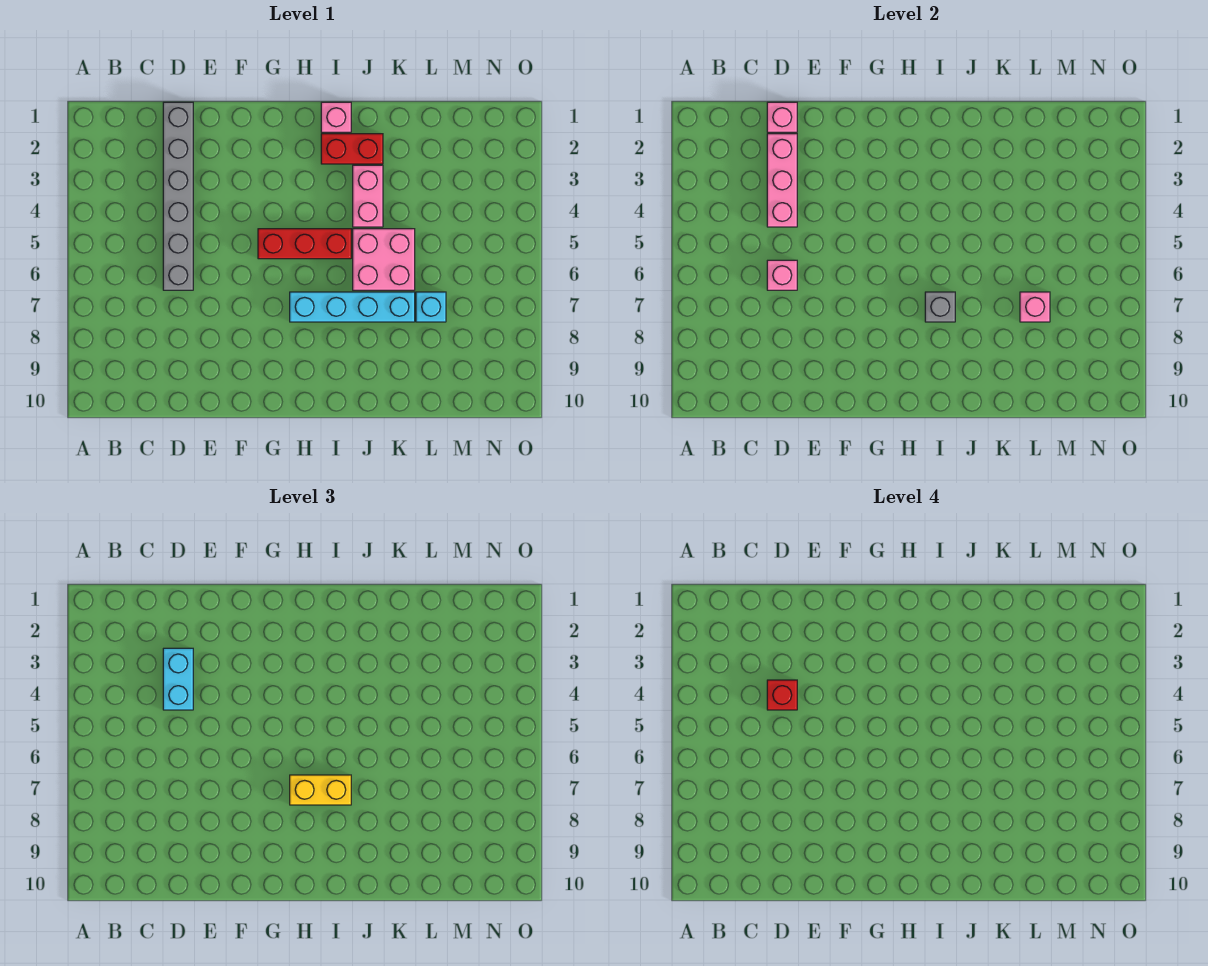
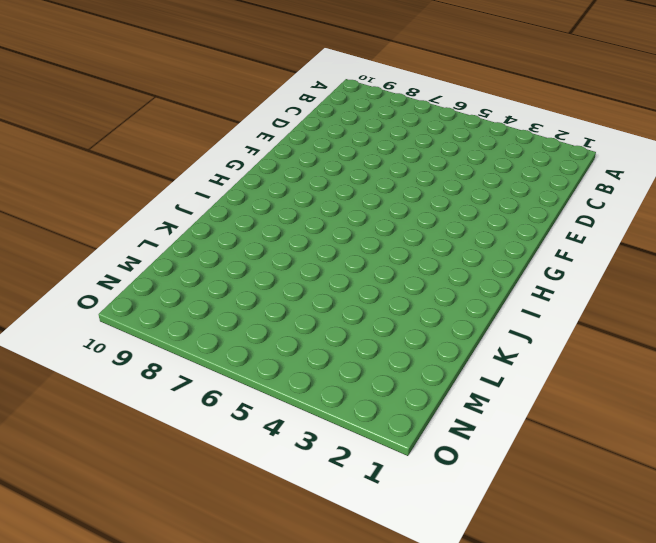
none -> grey 1x6 brick [163,102,193,290]
none -> red 1x3 brick [258,229,351,259]
none -> cyan 1x4 brick [290,292,415,322]

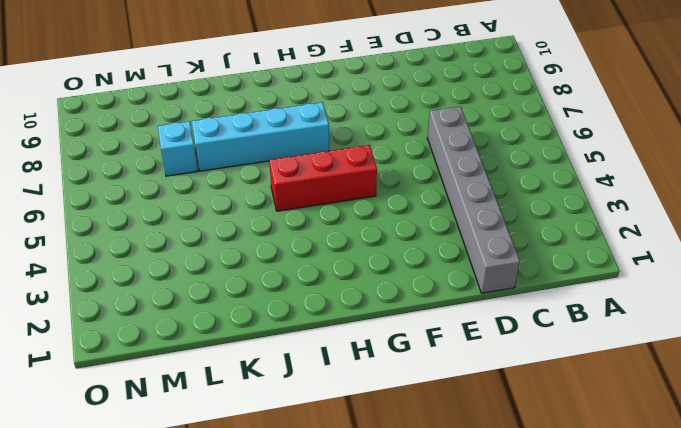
none -> pink 1x1 brick [321,102,351,132]
none -> red 1x2 brick [321,134,383,164]
none -> pink 1x2 brick [353,165,383,227]

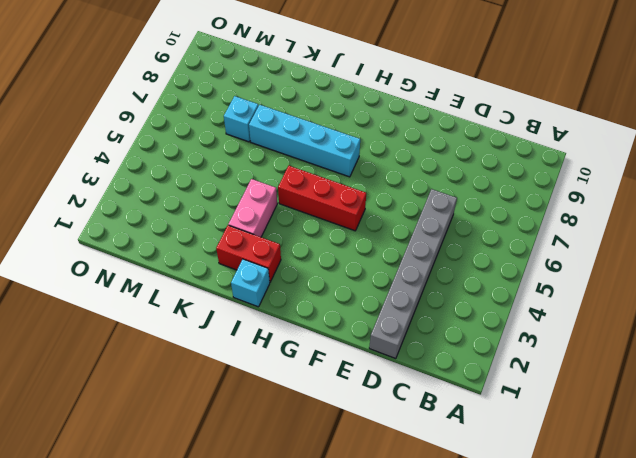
cyan 1x1 brick [231,259,270,307] -> pink 1x1 brick [321,102,351,132]
none -> pink 2x2 brick [353,229,415,290]
none -> pink 1x1 brick [767,102,797,132]
none -> pink 1x3 brick [767,134,797,227]

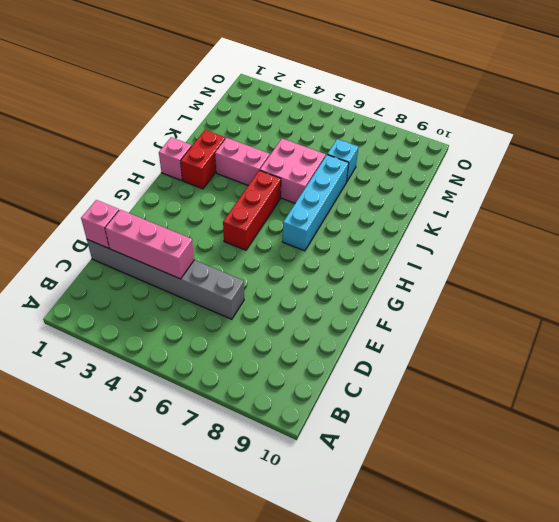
none -> pink 1x1 brick [767,260,797,290]
none -> grey 1x1 brick [925,292,955,322]
none -> pink 1x1 brick [1020,292,1050,322]

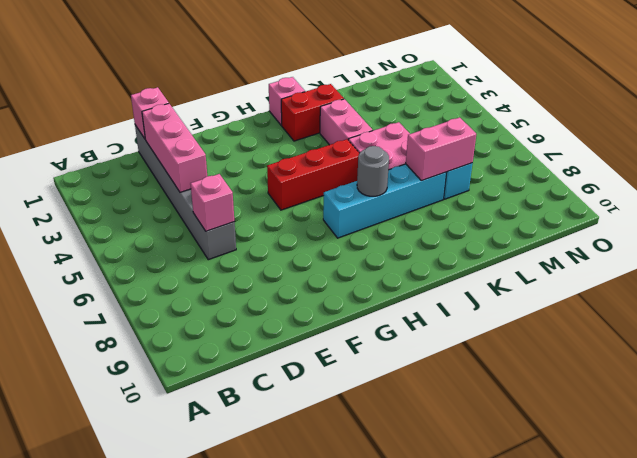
grey 1x1 round brick [357,146,389,196] -> grey 1x1 brick [925,292,955,322]
pink 1x2 brick [406,117,476,181] -> pink 1x1 brick [1020,292,1050,322]
none -> cyan 1x2 brick [163,648,193,710]
none -> yellow 1x2 brick [290,775,351,805]
none -> red 1x1 brick [767,680,797,710]

